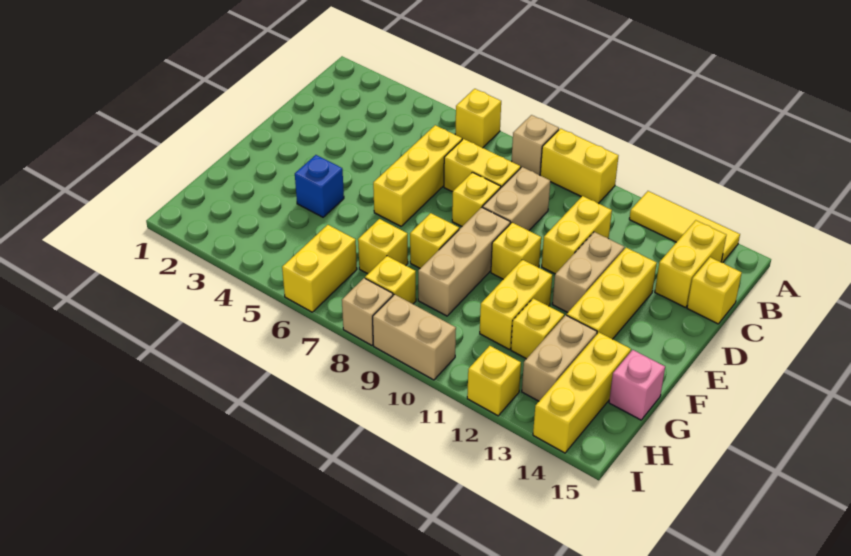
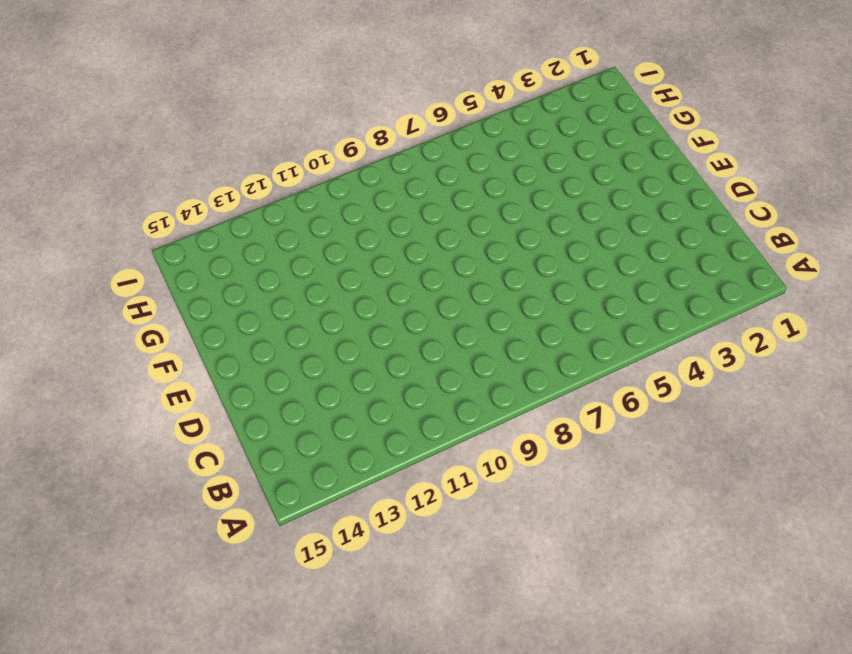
none -> yellow 1x1 brick [455,89,501,148]
none -> tan 1x1 brick [512,115,559,175]
none -> yellow 1x2 brick [540,128,618,203]

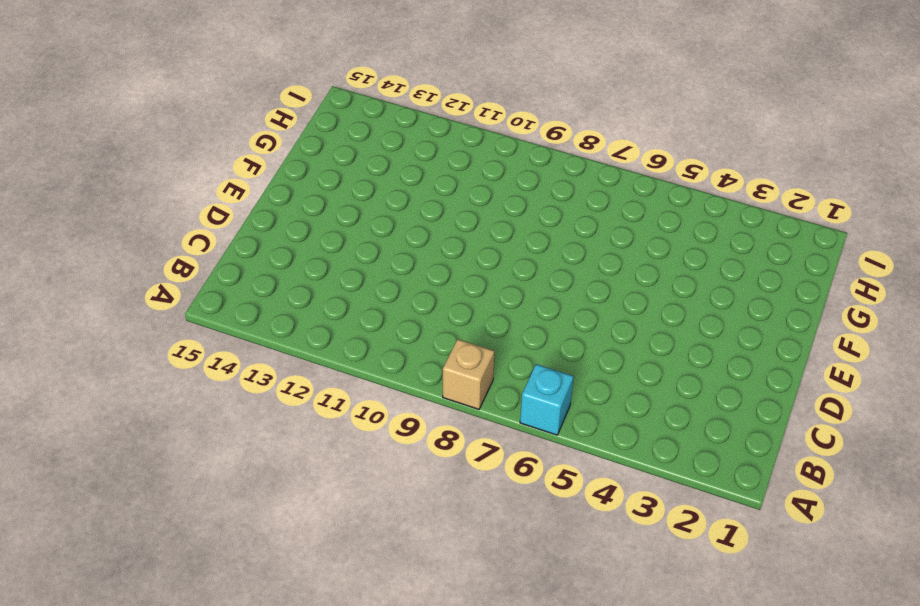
cyan 1x1 brick [520,364,574,435] -> yellow 1x1 brick [455,89,501,148]
none -> yellow 1x2 brick [540,128,618,203]
none -> yellow 1x3 tile [629,191,740,263]
none -> yellow 1x2 brick [655,220,726,308]

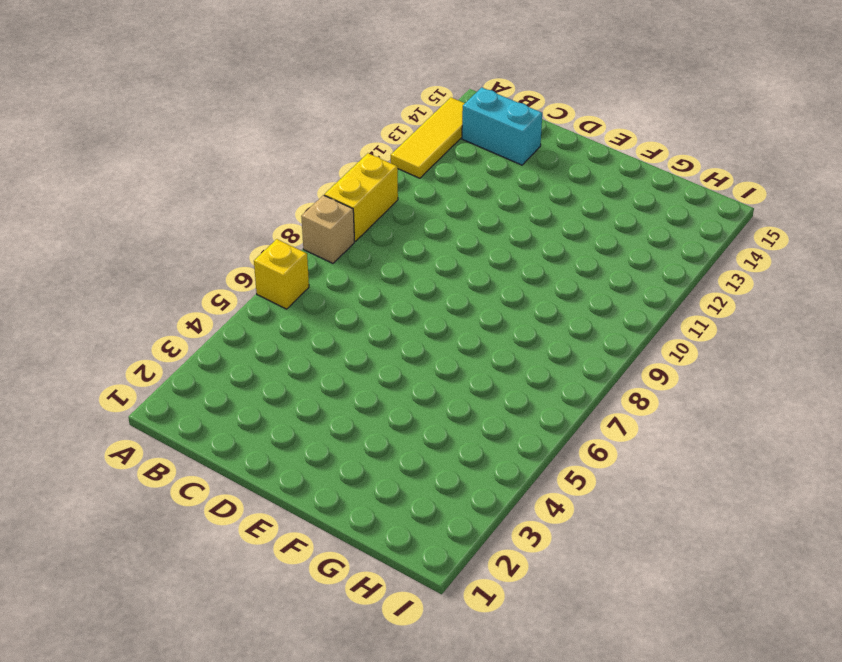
cyan 1x2 brick [462,87,542,165] -> yellow 1x2 brick [655,220,726,308]
none -> yellow 1x3 brick [373,125,462,226]
none -> yellow 1x2 brick [444,139,521,192]
none -> tan 1x2 brick [483,167,550,231]

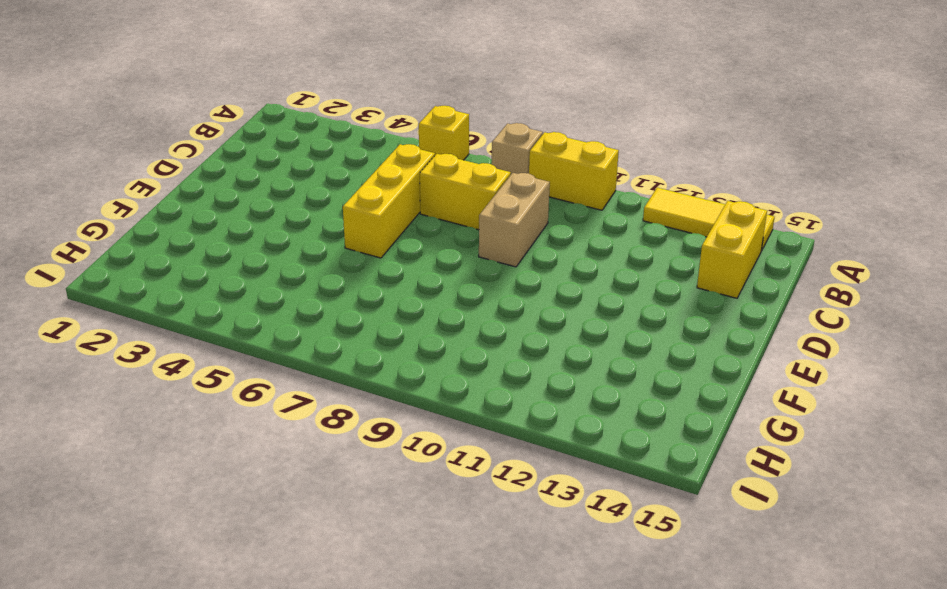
none -> yellow 1x2 brick [542,196,612,274]
none -> yellow 1x1 brick [687,257,742,324]
none -> yellow 1x1 brick [452,172,501,226]

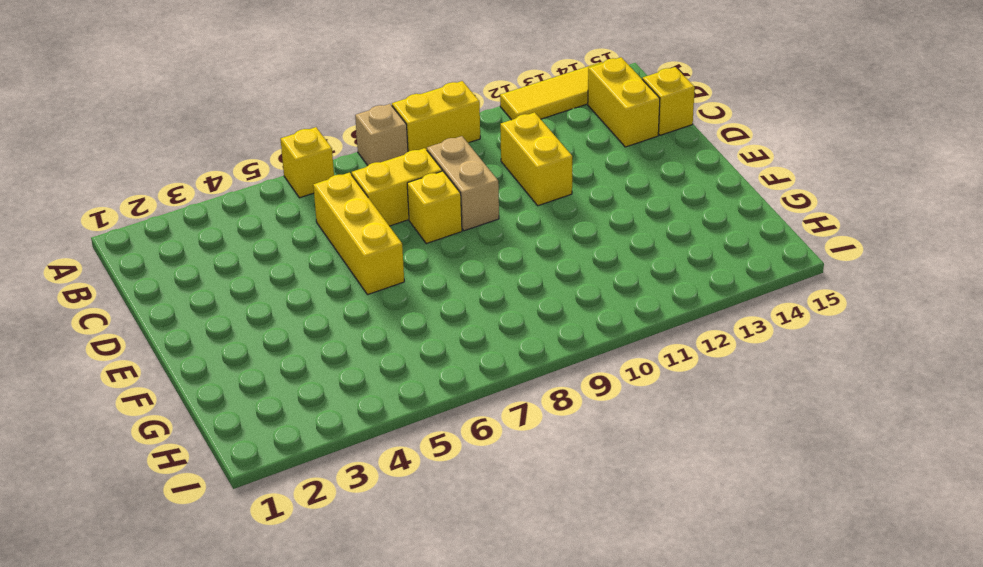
none -> tan 1x2 brick [552,232,624,313]
none -> yellow 1x3 brick [567,248,657,339]
none -> tan 1x3 brick [418,207,510,316]

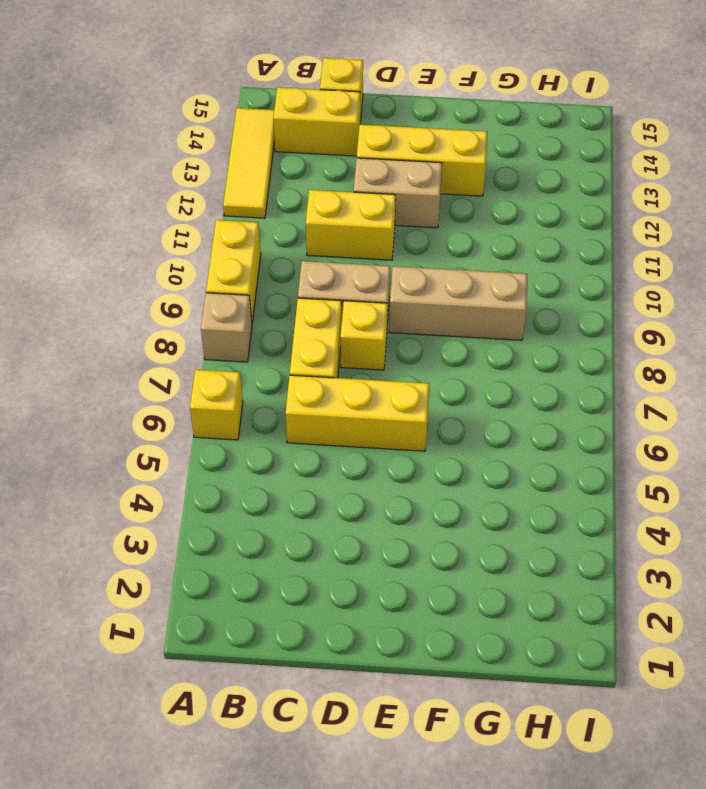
none -> yellow 1x1 brick [491,223,541,279]
none -> blue 1x1 brick [295,155,344,217]
none -> yellow 1x1 brick [410,213,459,268]

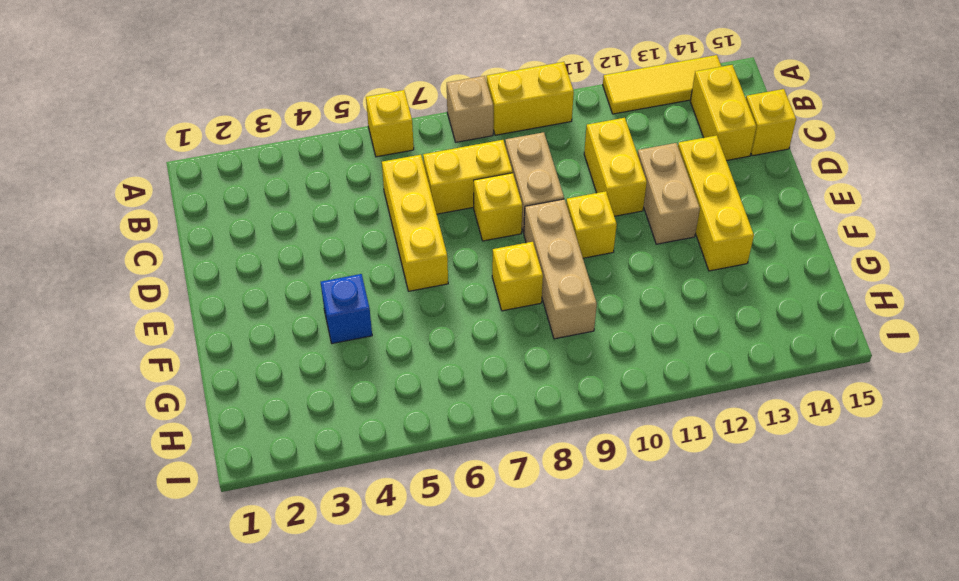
none -> yellow 1x2 brick [480,260,552,349]
none -> yellow 1x1 brick [358,219,408,274]
none -> yellow 1x1 brick [511,298,564,359]

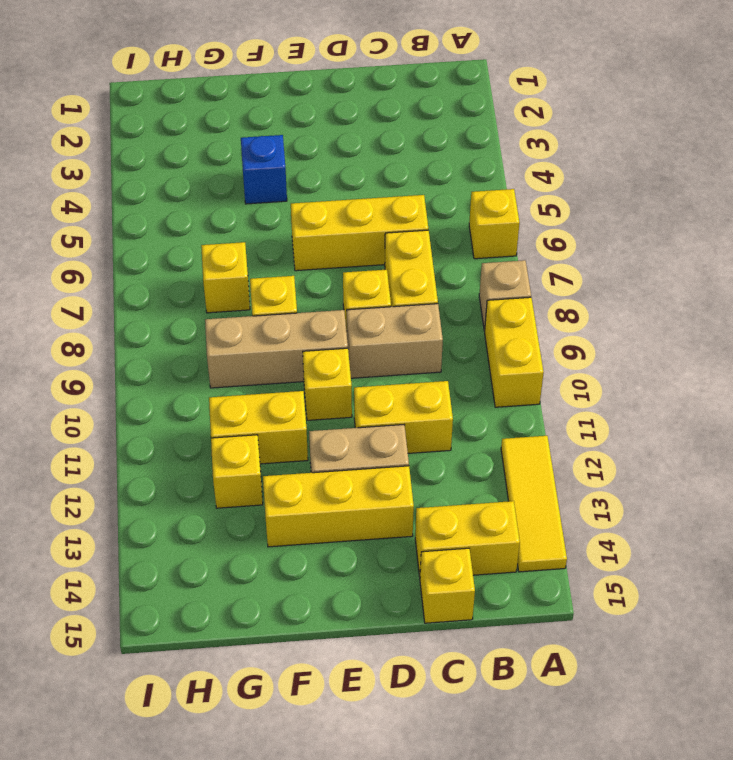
none -> tan 1x2 brick [522,315,597,401]
none -> yellow 1x3 brick [533,333,631,453]
none -> pink 1x1 brick [609,350,665,420]

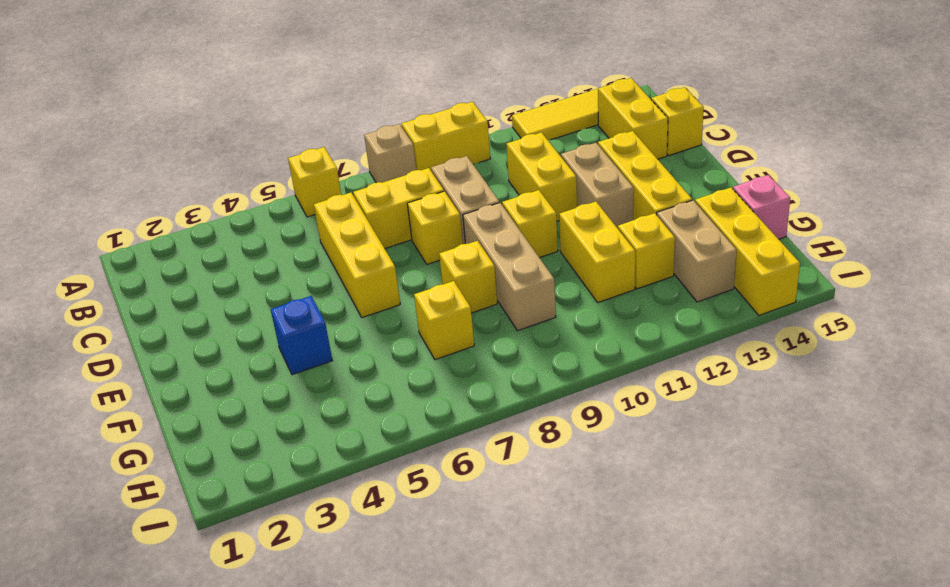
none -> yellow 1x2 brick [282,225,357,312]
none -> yellow 1x1 brick [365,256,416,304]
none -> tan 1x1 brick [342,278,393,345]

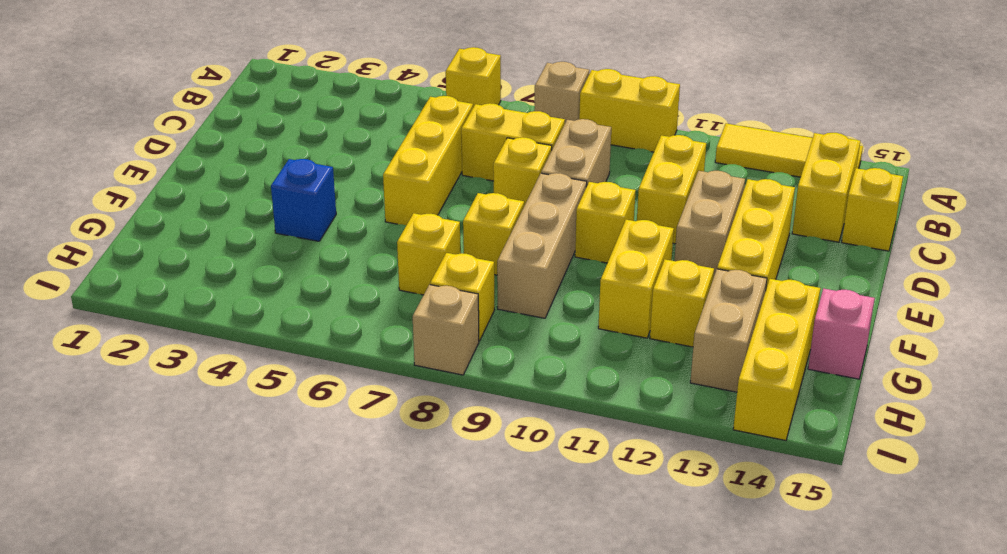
none -> yellow 1x2 brick [282,225,357,312]
none -> tan 1x2 brick [373,294,456,380]
none -> yellow 1x1 brick [467,346,521,416]

